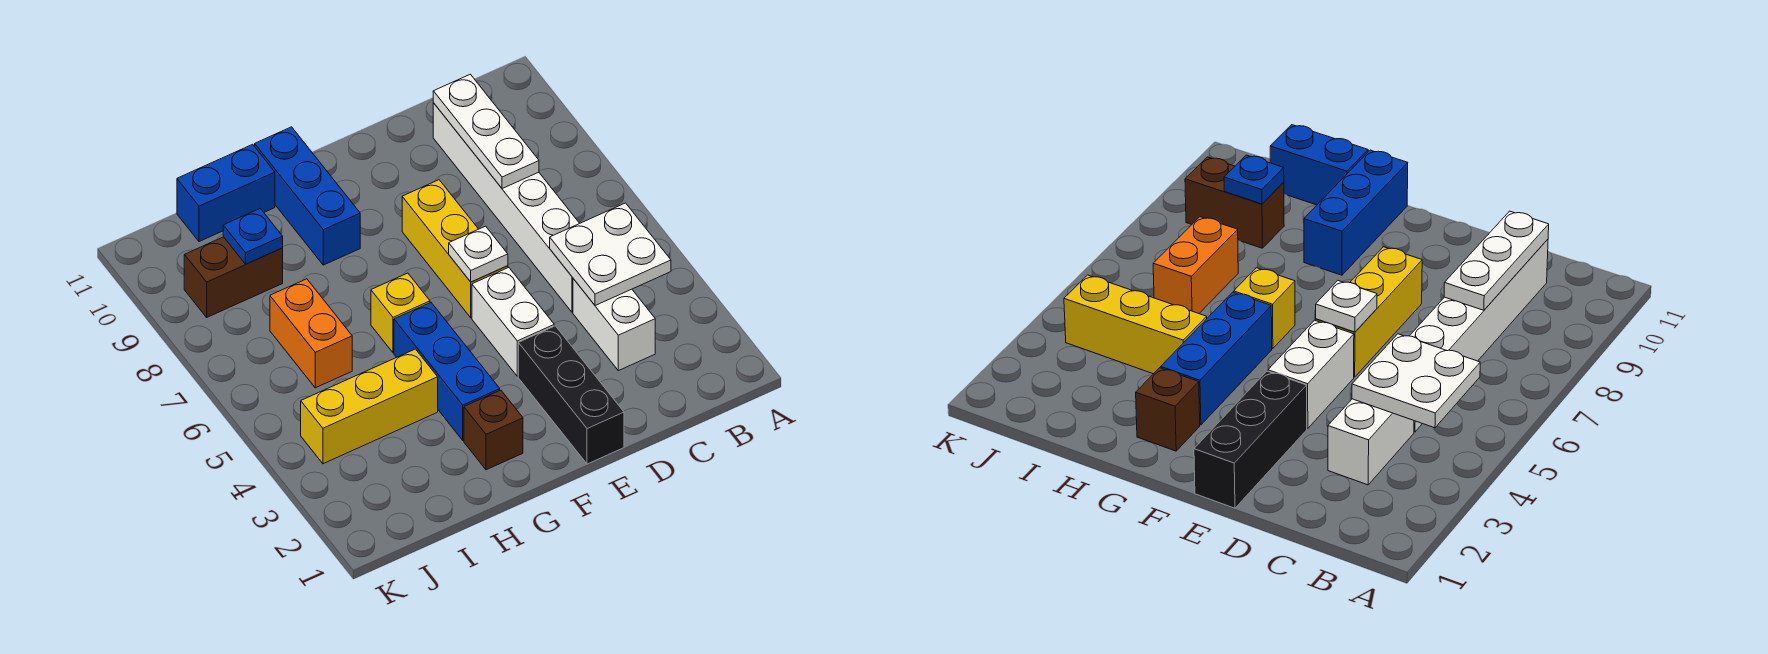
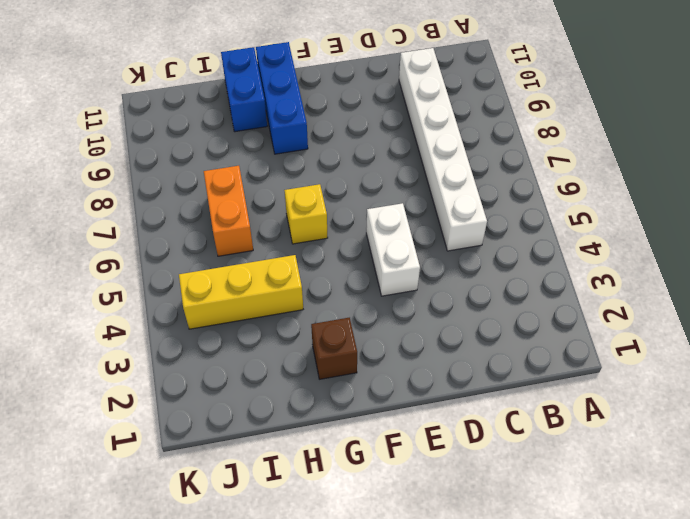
blue 1x2 brick [221,47,267,132] -> blue 1x2 brick turned to [177,144,275,242]
none -> white 1x2 brick [573,279,655,371]
none -> black 1x3 brick [518,326,624,464]
none -> yellow 1x3 brick [402,180,508,318]

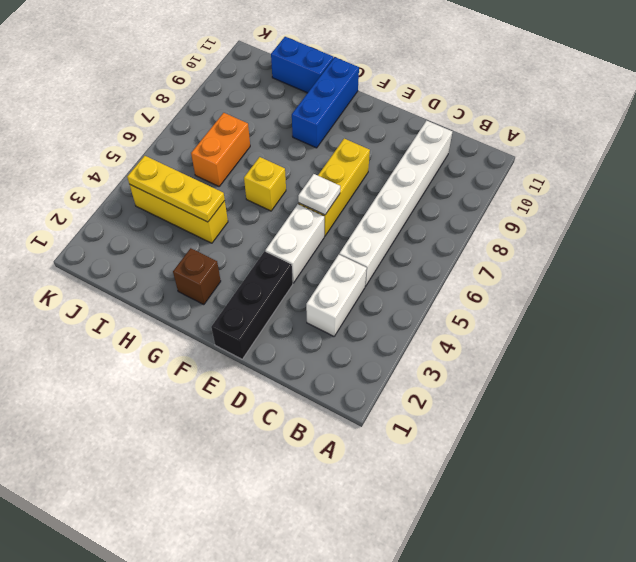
yellow 1x3 plate [127,156,225,222] -> none
none -> blue 1x3 brick [394,303,500,440]
none -> brown 1x2 brick [184,237,283,317]
none -> white 2x2 plate [550,203,671,306]

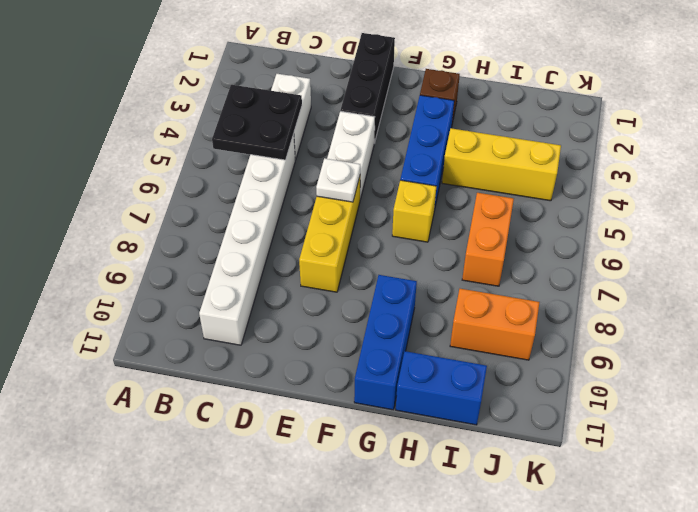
black 2x2 plate [212,85,302,160] -> white 2x2 plate [550,203,671,306]
orange 1x2 brick [450,289,540,360] -> brown 1x2 brick [184,237,283,317]
none -> white 1x3 plate [433,74,539,189]
none -> blue 1x1 plate [223,209,283,264]

